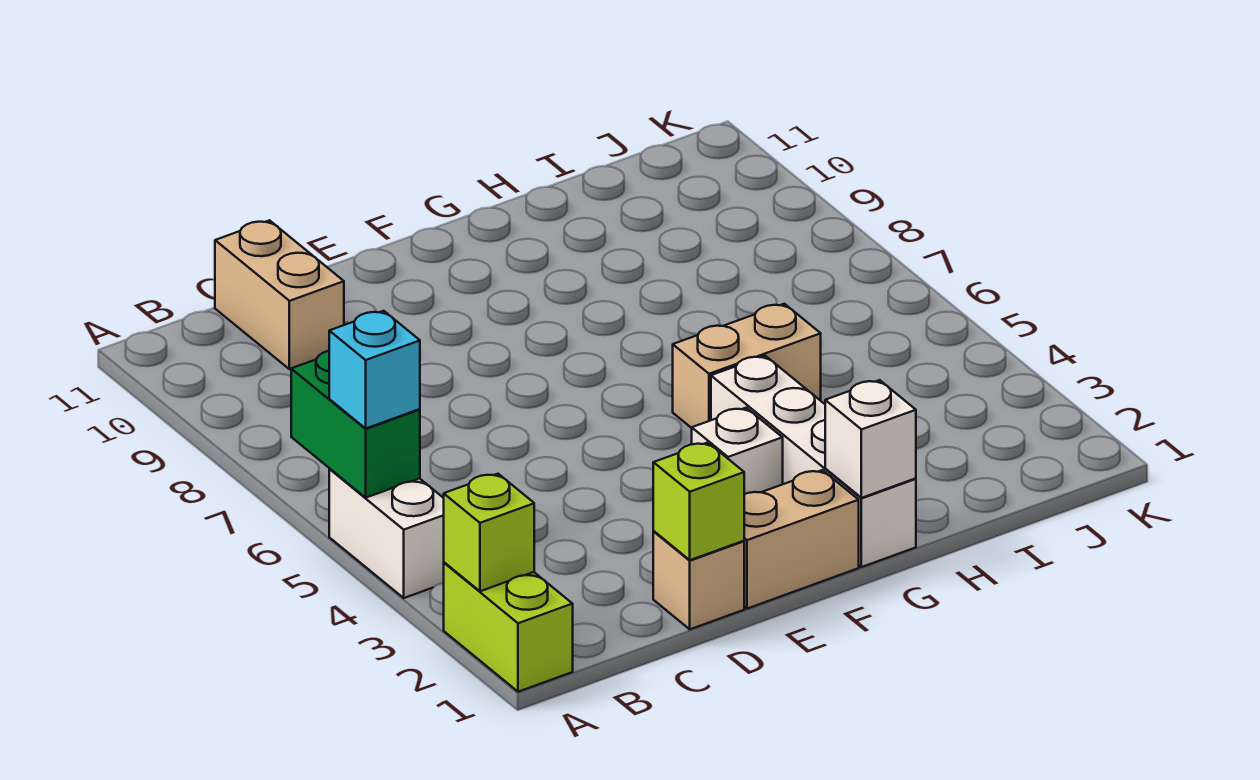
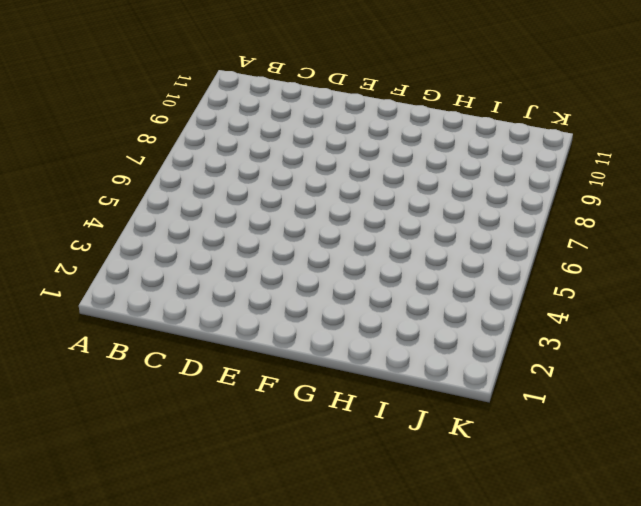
none -> lime 1x2 brick [444,562,573,692]
none -> white 1x2 brick [329,469,444,598]
none -> tan 1x2 brick [215,220,344,369]

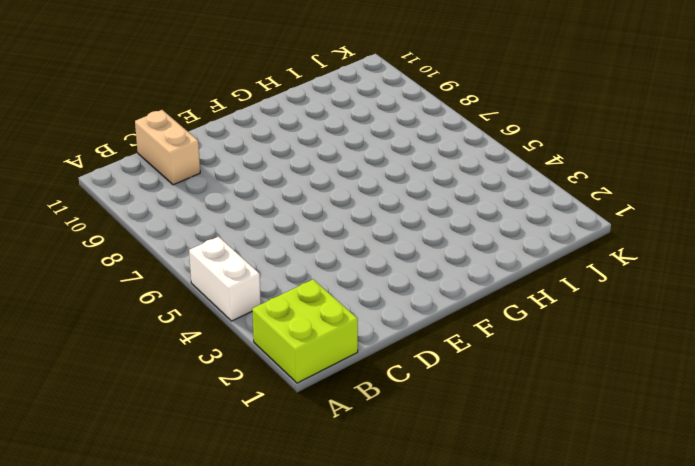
lime 2x2 brick [252,279,358,383] -> lime 1x2 brick [444,562,573,692]
none -> tan 1x1 brick [653,531,744,629]
none -> tan 1x2 brick [744,470,859,609]
none -> white 1x1 brick [692,408,783,494]

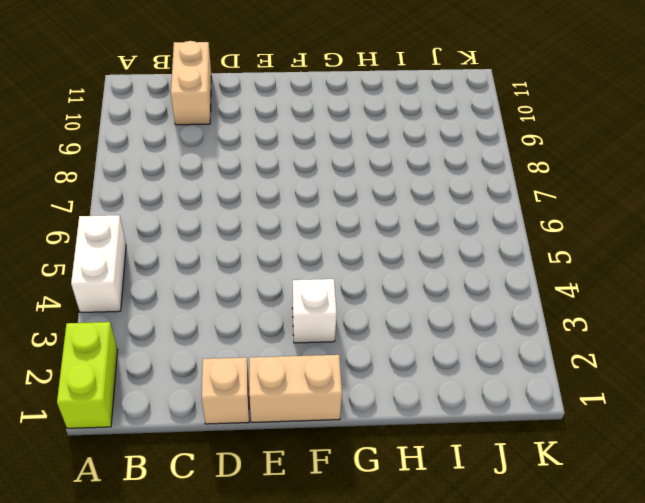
none -> white 1x4 brick [711,356,916,567]
none -> tan 1x2 brick [673,304,821,428]
none -> lime 1x1 brick [444,474,534,591]

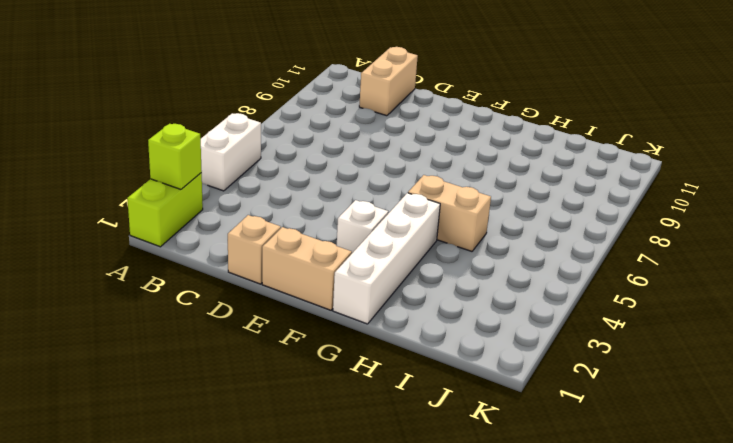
none -> green 1x2 brick [291,351,420,498]
none -> lime 1x1 brick [653,443,744,560]
none -> white 1x1 brick [825,380,916,498]

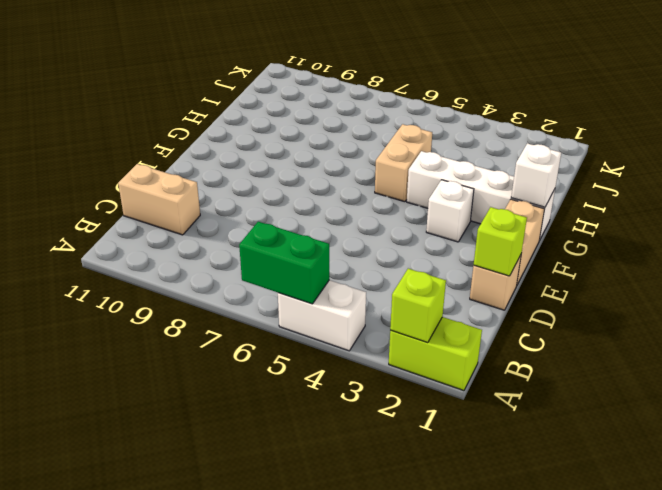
none -> cyan 1x1 brick [329,311,420,428]

